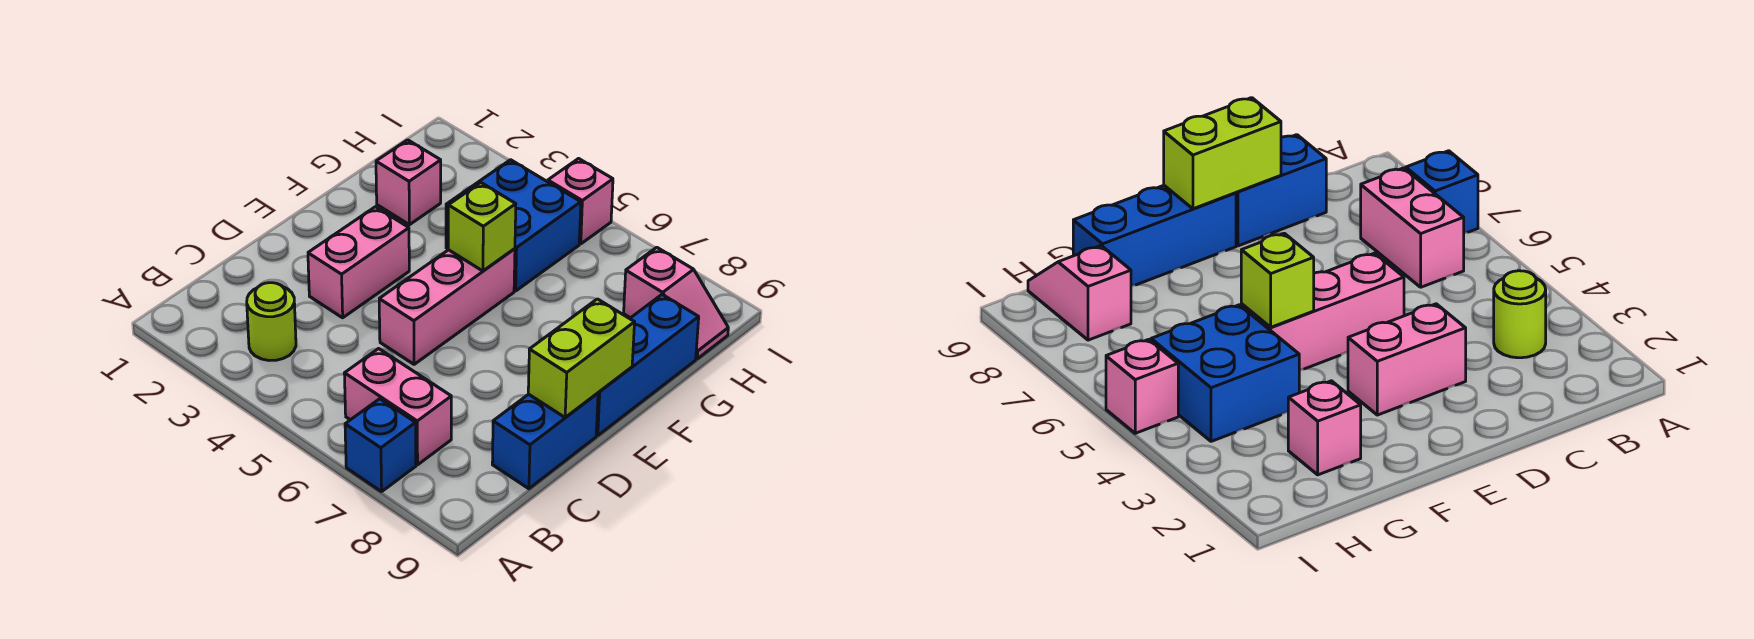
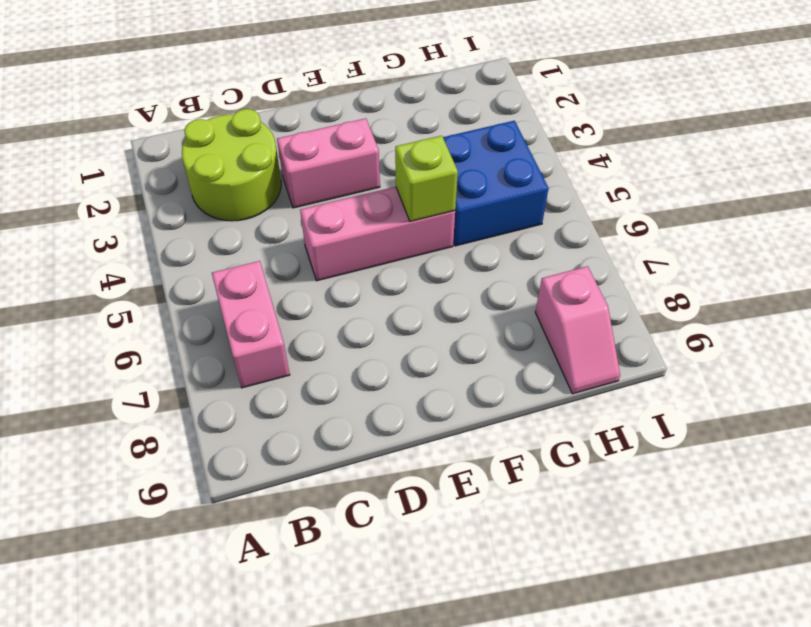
lime 2x2 round brick [182,109,281,221] -> lime 1x1 round brick [247,283,296,360]
none -> blue 1x1 brick [345,399,416,492]
none -> blue 1x2 brick [492,393,598,489]
none -> blue 1x3 brick [596,295,699,436]

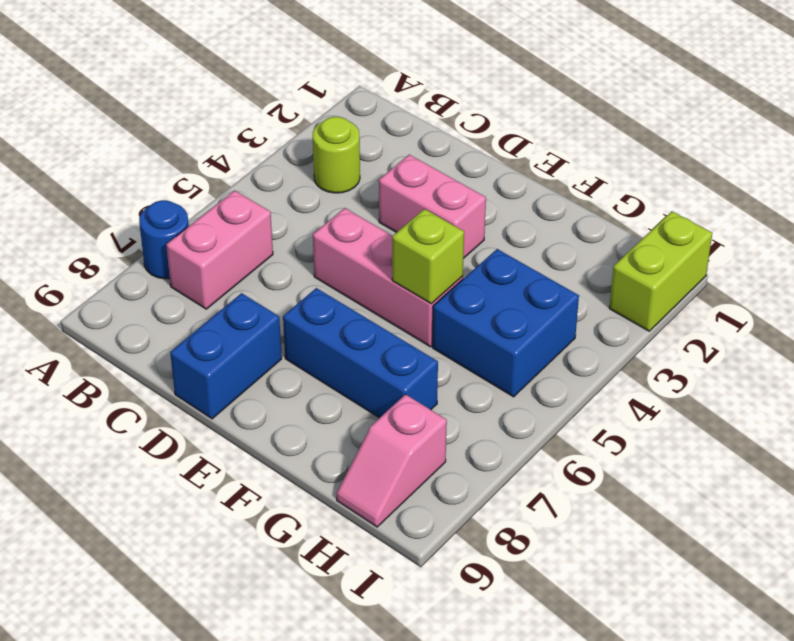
blue 1x1 round brick [139,200,189,279] -> blue 1x1 brick [345,399,416,492]
blue 1x2 brick [170,293,282,419] -> blue 1x2 brick turned to [492,393,598,489]
blue 1x3 brick [283,288,438,418] -> blue 1x3 brick moved to [596,295,699,436]
lime 1x2 brick [609,211,712,331] -> lime 1x2 brick turned to [528,299,635,417]
none -> pink 1x1 brick [376,140,441,225]
none -> pink 1x1 brick [548,159,613,244]

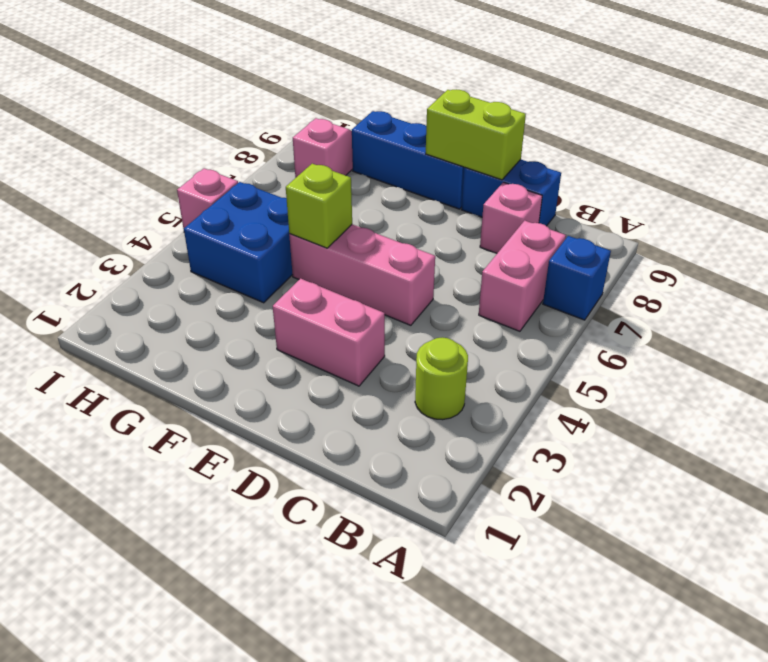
pink 1x1 brick [480,182,542,254] -> pink 1x1 brick moved to [376,140,441,225]

